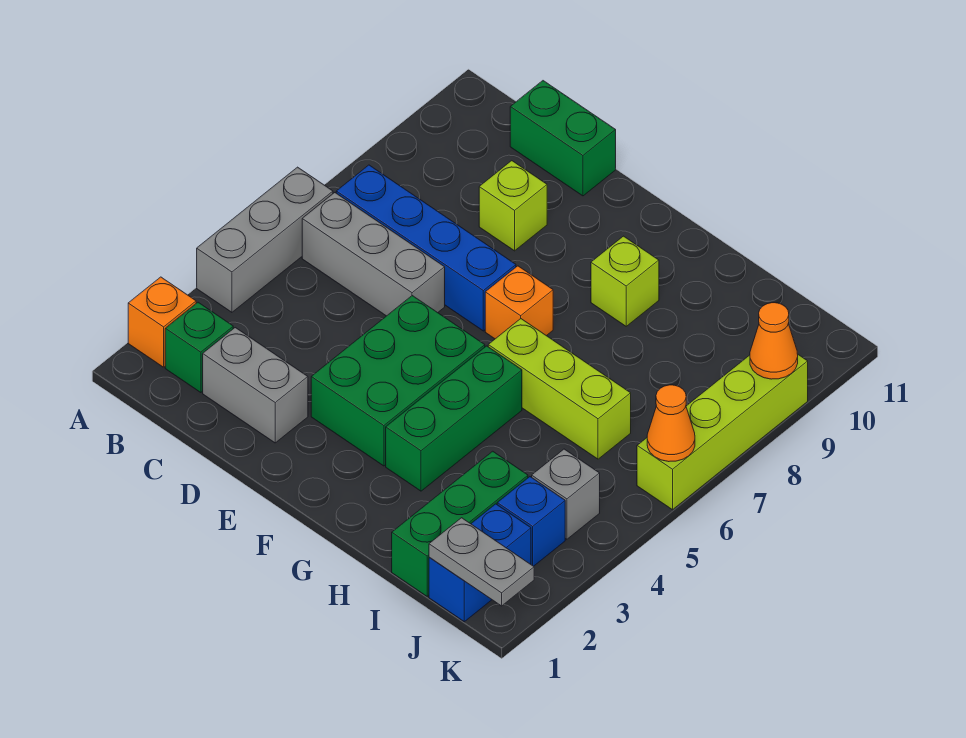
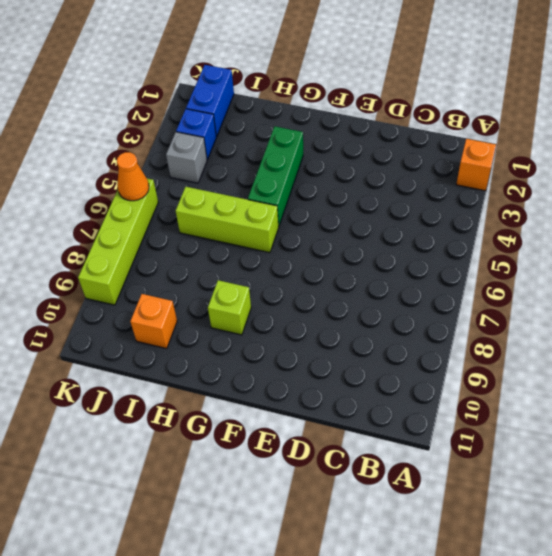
orange 1x1 brick [130,294,177,348] -> orange 1x1 brick moved to [485,266,553,339]
none -> grey 1x3 brick [197,167,333,312]
none -> green 1x1 brick [165,302,233,393]
none -> grey 1x3 brick [302,193,445,316]

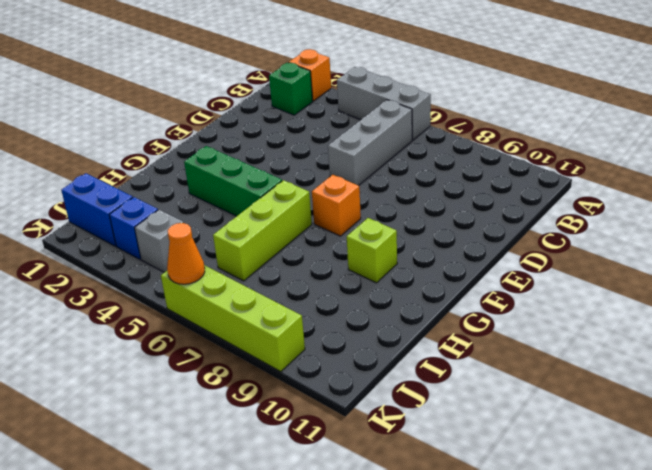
none -> blue 1x4 brick [336,165,516,331]
none -> grey 1x2 brick [203,328,308,443]
none -> green 1x2 brick [510,81,616,196]

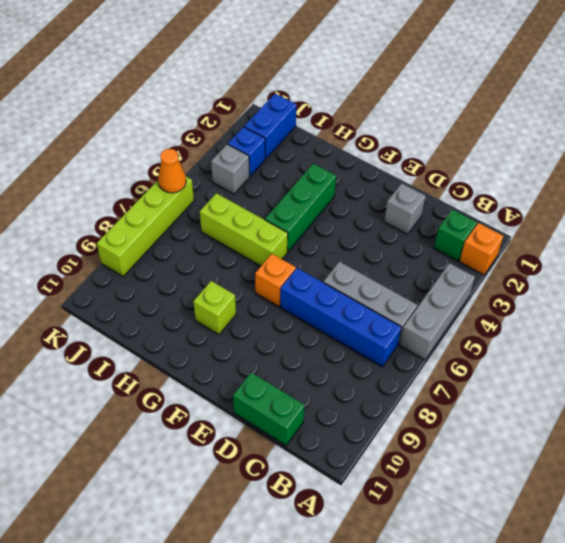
grey 1x1 brick [384,183,425,234] -> grey 1x2 brick [203,328,308,443]
none -> lime 1x1 brick [479,161,547,251]
none -> green 2x3 brick [311,296,485,466]
none -> green 1x3 brick [392,451,528,596]

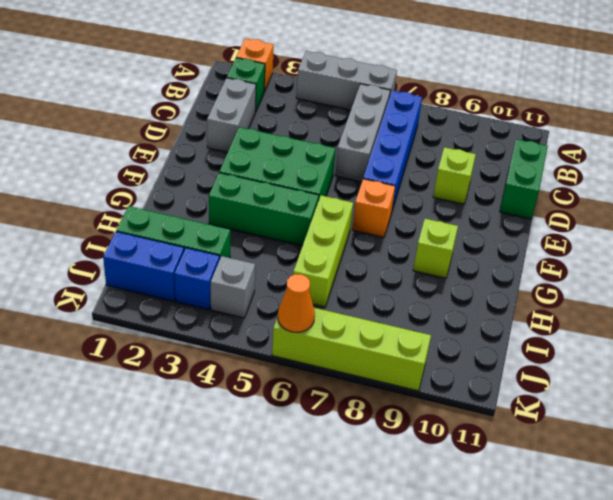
none -> grey 1x2 plate [429,518,534,606]
none -> orange 1x1 cone [750,303,798,379]

